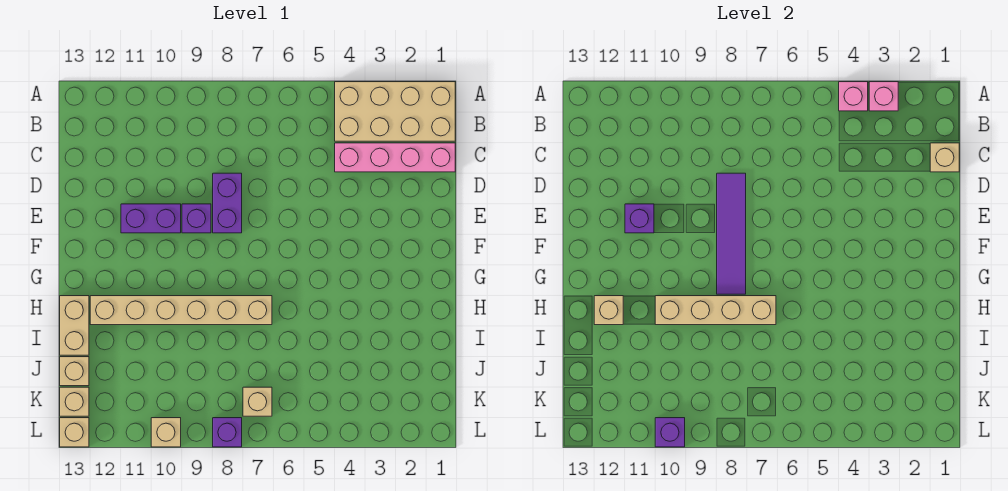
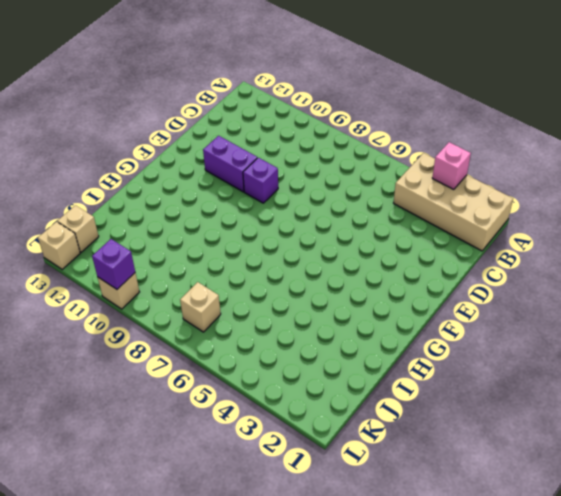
none -> pink 1x4 brick [335,143,455,172]
none -> purple 1x2 brick [213,173,242,233]
none -> tan 1x6 brick [90,296,272,325]

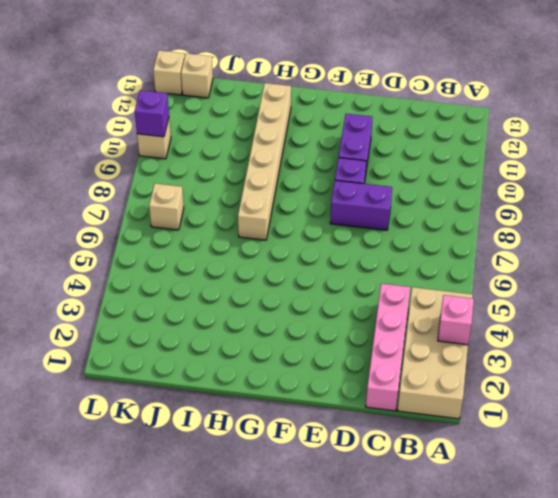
none -> tan 1x2 brick [60,296,89,355]
none -> tan 1x1 brick [60,357,89,386]
none -> purple 1x1 brick [213,418,242,447]

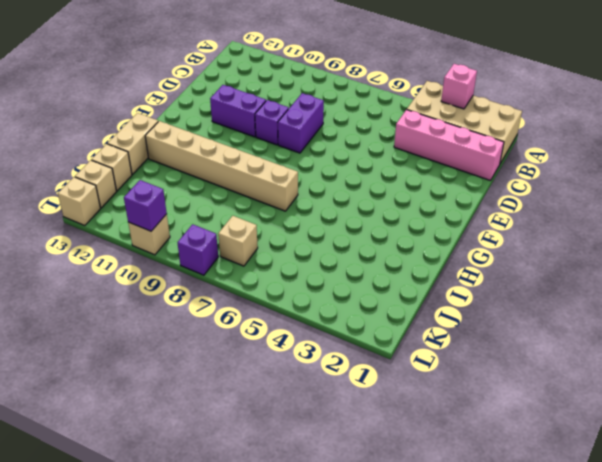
none -> pink 1x1 brick [839,82,868,111]
none -> tan 1x1 brick [930,143,959,172]
none -> purple 1x4 tile [717,173,746,294]

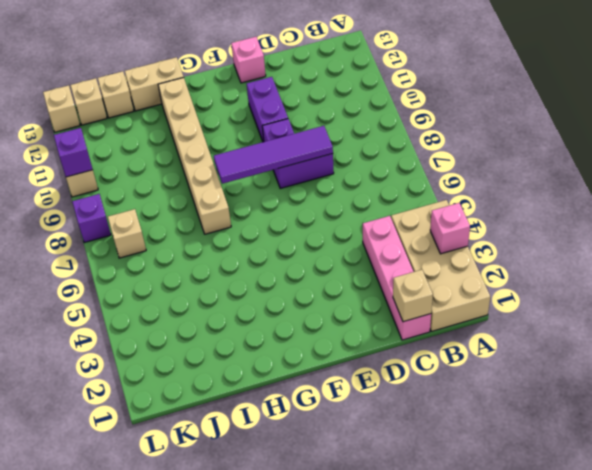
pink 1x1 brick [231,37,266,83] -> pink 1x1 brick moved to [839,82,868,111]
none -> purple 1x1 brick [625,204,654,233]
none -> tan 1x4 brick [655,296,776,325]
none -> tan 1x1 brick [594,296,623,325]

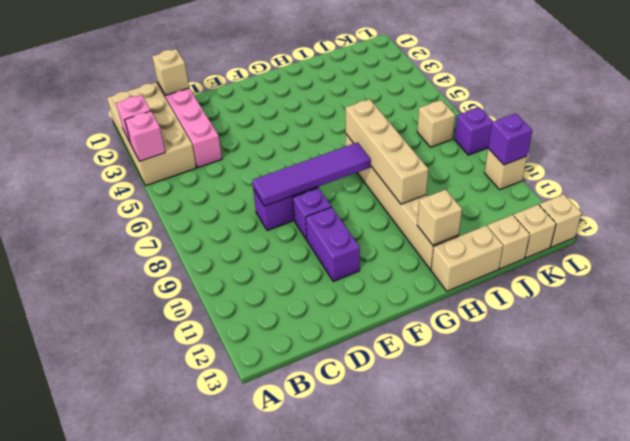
none -> purple 1x1 brick [625,204,654,233]

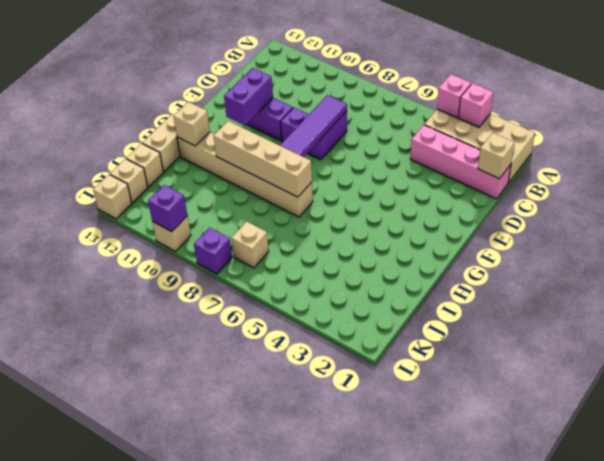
purple 1x2 brick [224,68,273,125] -> purple 1x1 brick [625,204,654,233]

